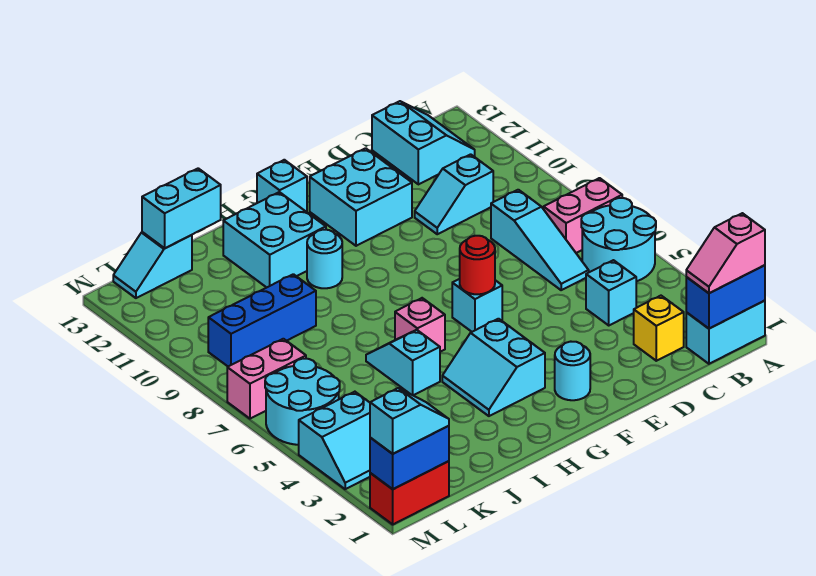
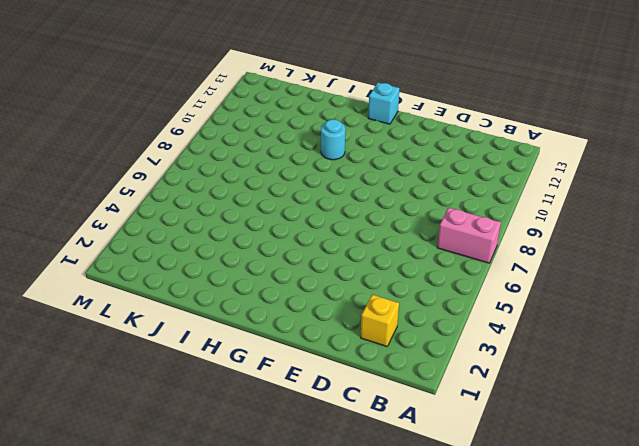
none -> cyan 1x2 brick [686,300,765,364]
none -> cyan 2x2 round brick [581,198,656,281]
none -> cyan 2x2 slope [372,101,475,184]

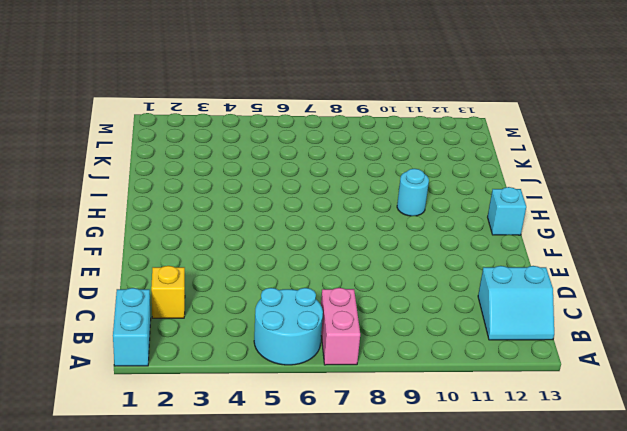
none -> cyan 1x1 brick [586,260,636,325]
none -> cyan 1x3 slope [491,190,589,290]
none -> cyan 1x2 slope [415,154,493,234]

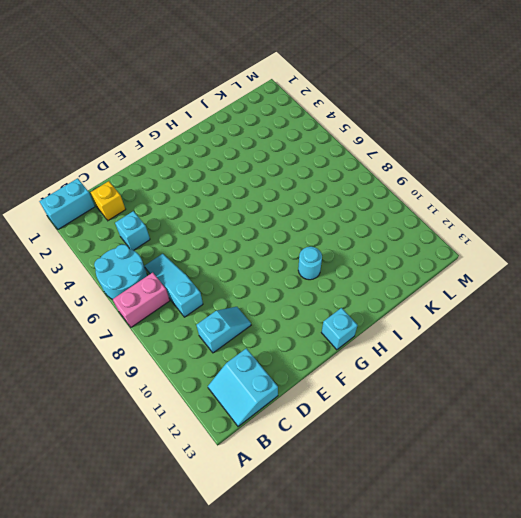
none -> cyan 2x2 brick [310,148,412,246]
none -> cyan 1x1 round brick [555,342,590,400]
none -> cyan 1x1 brick [452,279,502,332]

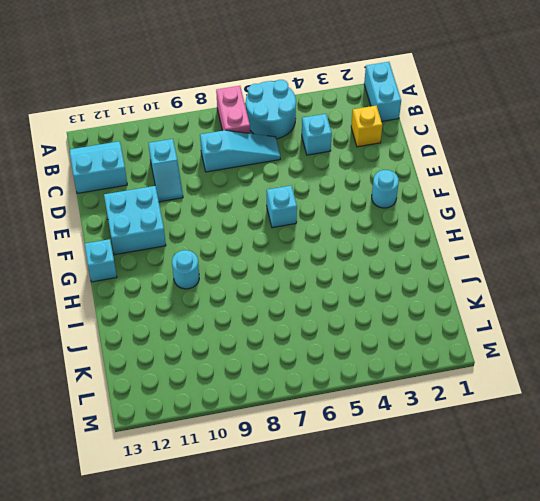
none -> cyan 2x2 slope [442,319,545,416]
none -> pink 1x1 brick [395,298,445,352]
none -> cyan 2x2 brick [223,192,326,288]

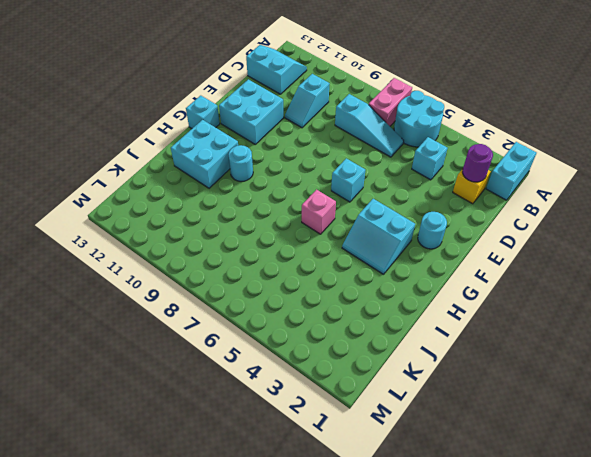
purple 1x1 round brick [462,144,493,182] -> none
none -> cyan 1x2 slope [366,330,440,395]
none -> blue 1x3 brick [208,274,316,366]
none -> cyan 1x2 slope [113,232,192,298]

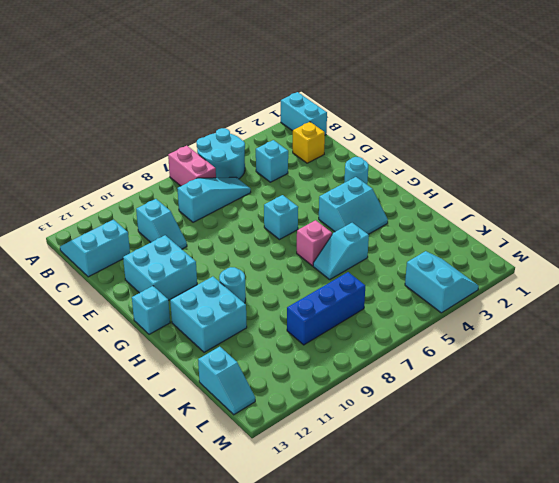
blue 1x3 brick [287,272,365,345] -> blue 1x3 brick turned to [208,274,316,366]
none -> red 1x2 brick [370,461,449,524]
none -> cyan 2x2 round brick [265,359,340,445]
none -> pink 1x2 brick [227,339,306,419]

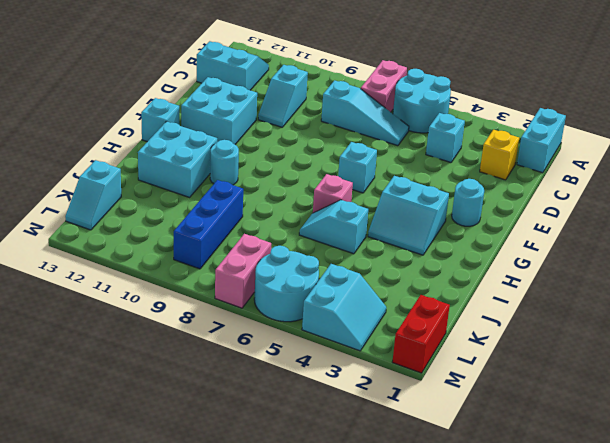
none -> blue 1x2 brick [686,265,765,329]
none -> red 1x1 round brick [460,236,495,294]
none -> cyan 1x2 brick [142,168,221,248]

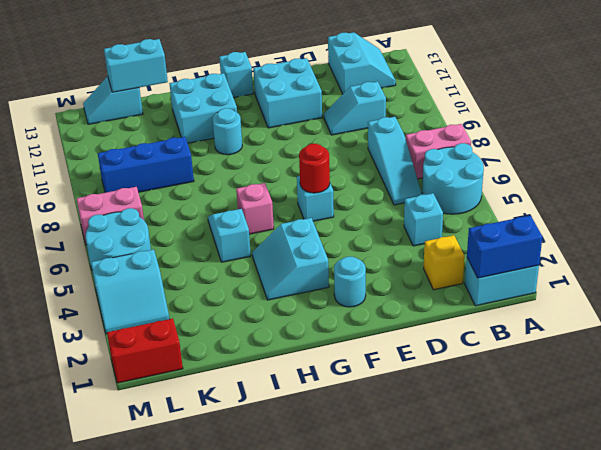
none -> blue 1x2 brick [370,426,449,489]
none -> pink 1x2 slope [686,213,765,293]
none -> cyan 1x2 slope [370,388,449,454]

